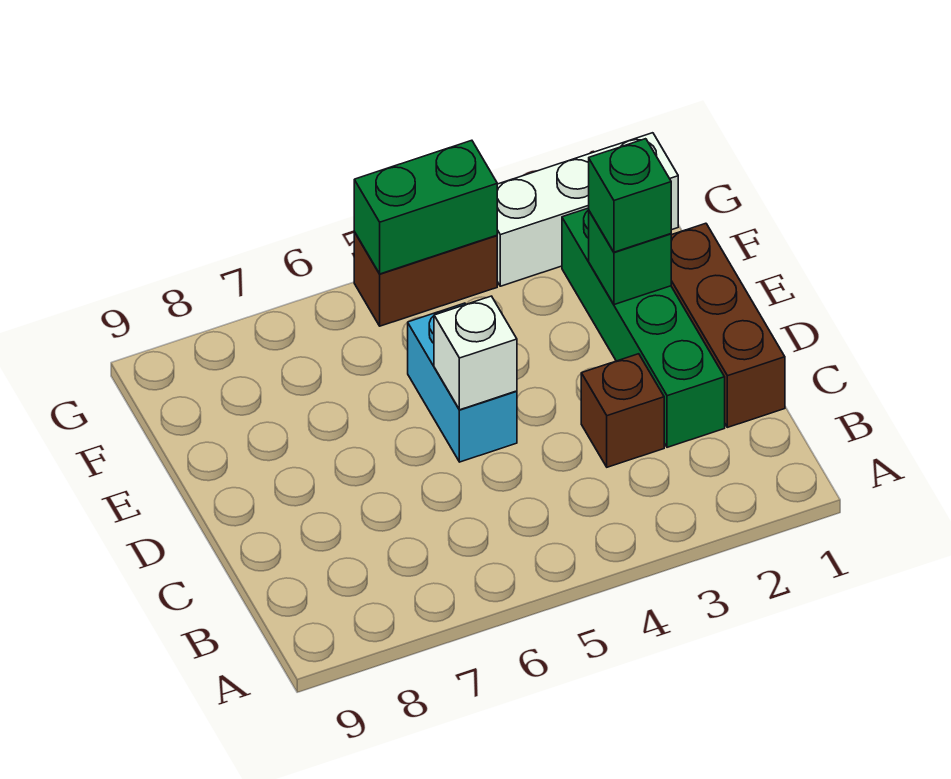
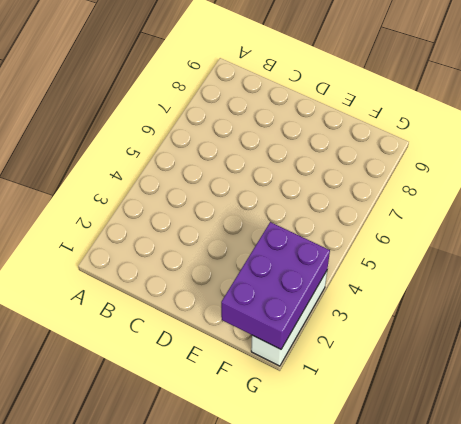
purple 2x3 brick [221,222,330,349] -> none
none -> brown 1x3 brick [671,223,785,427]
none -> green 1x4 brick [562,208,725,447]

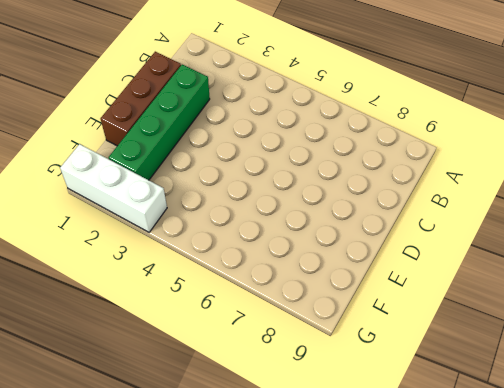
none -> brown 1x1 brick [581,354,664,467]
none -> cyan 1x2 brick [408,303,517,462]

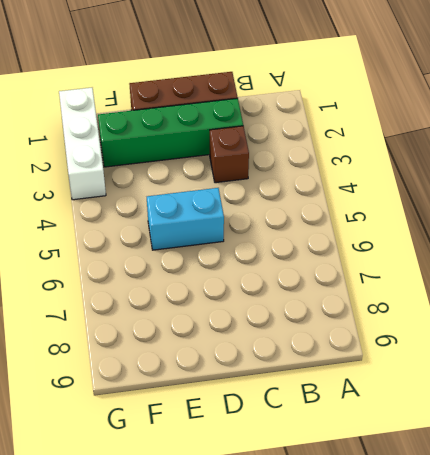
none -> brown 1x2 brick [354,232,497,326]
none -> white 1x1 brick [434,296,517,410]

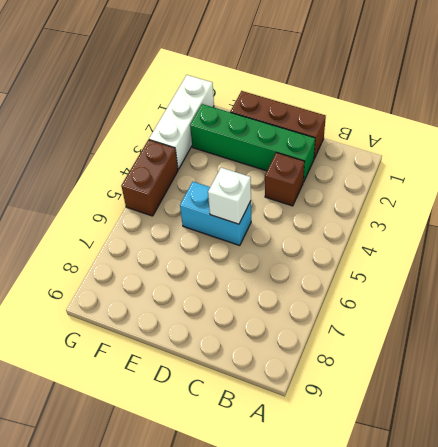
none -> green 1x1 brick [589,211,671,305]
none -> green 1x2 brick [354,140,497,274]

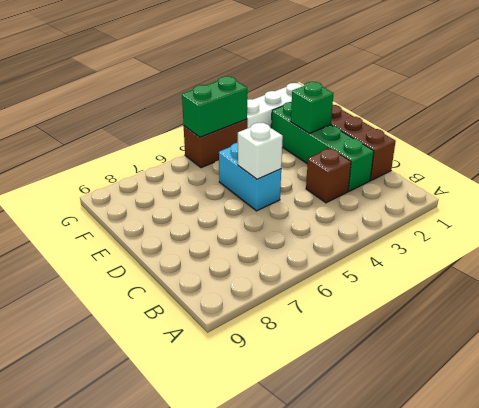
none -> green 1x1 brick [589,139,671,252]

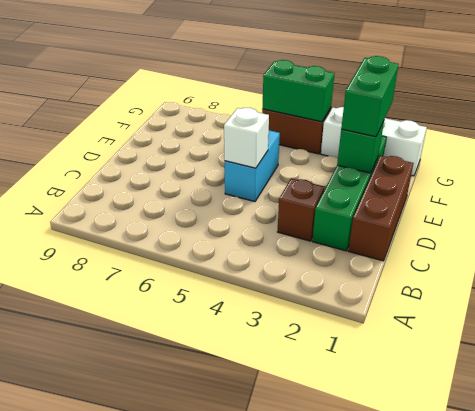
green 1x2 brick [341,56,399,137] -> green 1x1 brick [589,139,671,252]

